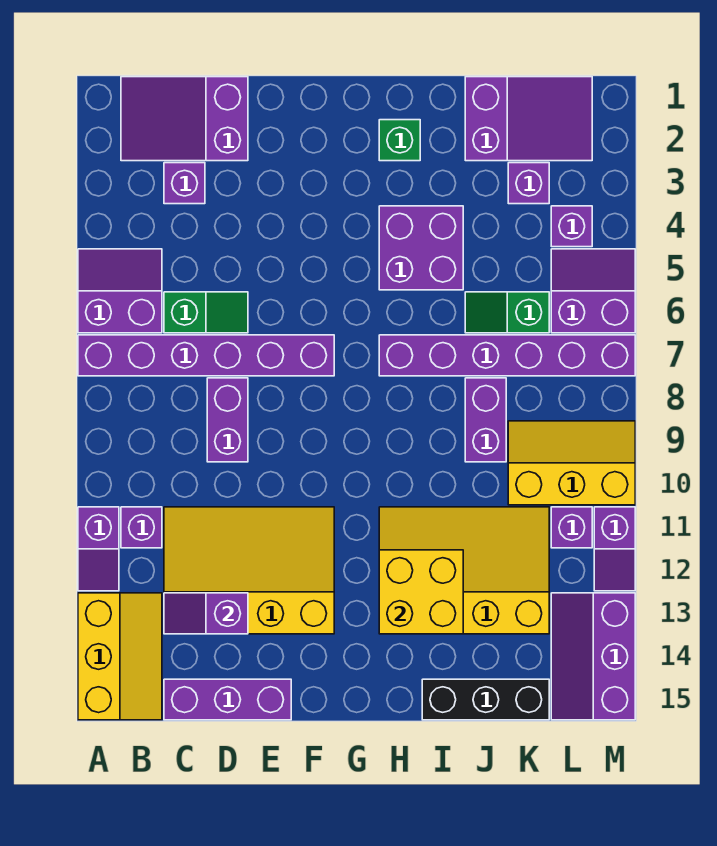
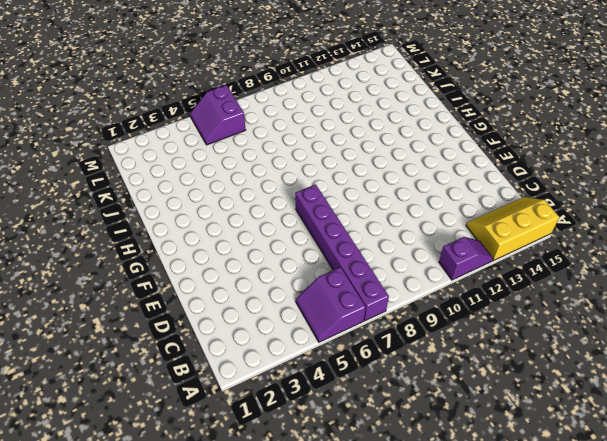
none -> purple 2x3 slope [121,77,248,161]
none -> purple 1x1 brick [121,507,162,548]
none -> purple 1x1 brick [164,163,205,204]

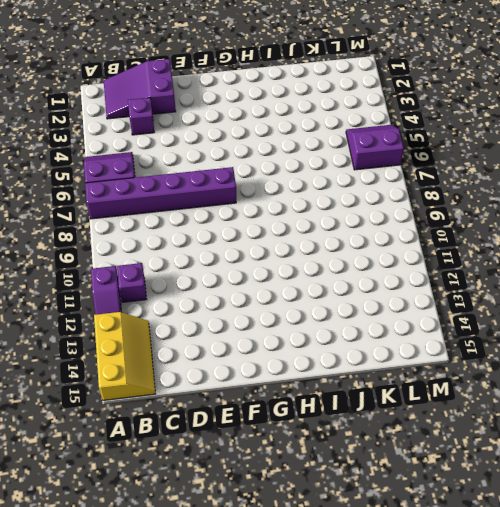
none -> green 1x2 slope [164,292,248,333]
none -> yellow 3x4 slope [164,507,334,634]
none -> purple 1x3 brick [164,679,291,720]

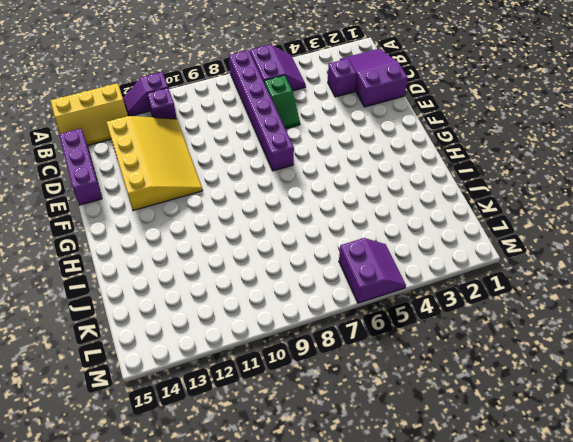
none -> purple 1x2 brick [207,378,248,462]
none -> green 1x1 brick [379,120,420,161]
none -> purple 2x2 brick [379,206,463,290]

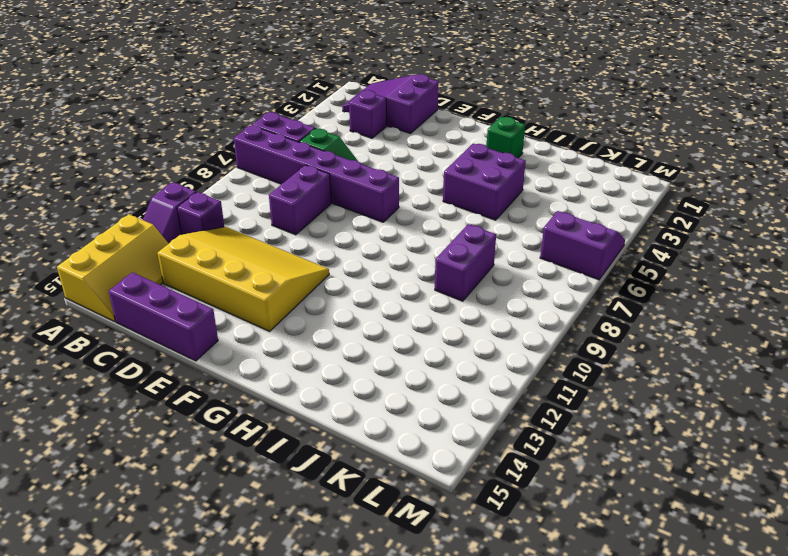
none -> purple 1x6 brick [379,335,635,376]
none -> yellow 3x4 slope [379,507,549,634]
none -> black 1x3 brick [422,679,549,720]

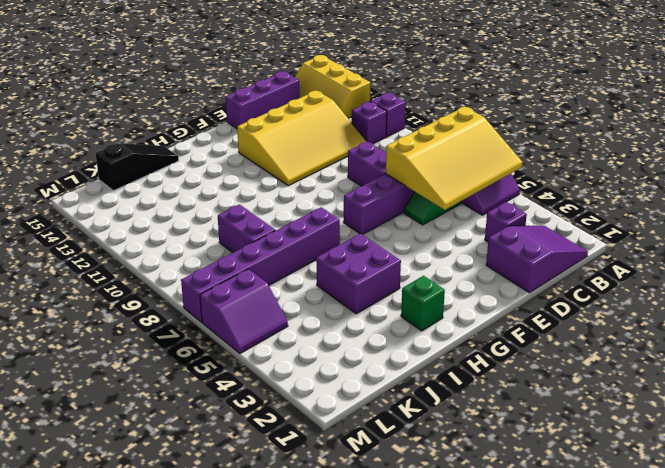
yellow 3x4 slope [386,107,523,210] -> yellow 3x4 slope moved to [379,507,549,634]
black 1x3 slope [95,143,179,191] -> black 1x3 brick [422,679,549,720]
none -> purple 2x3 slope [465,77,592,161]
none -> green 1x2 slope [465,292,549,333]
none -> purple 1x1 brick [508,163,549,204]

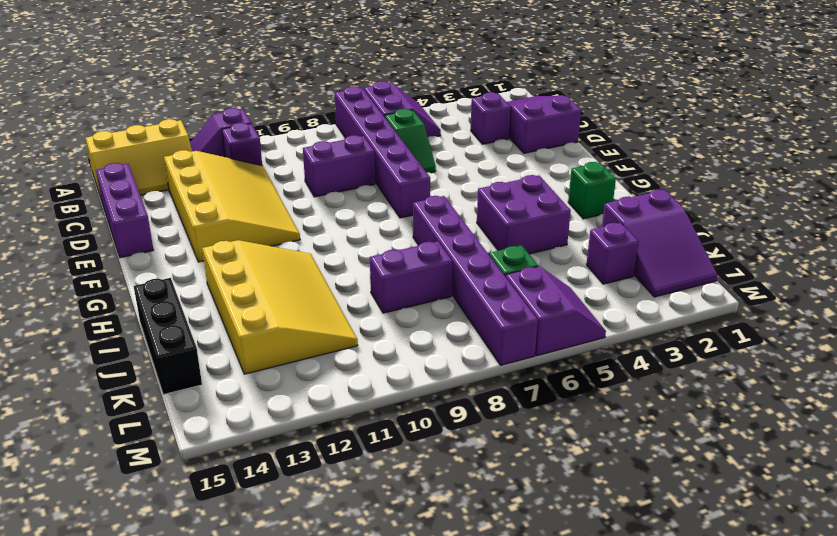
none -> yellow 2x3 slope [508,421,635,505]
none -> purple 1x1 brick [551,206,592,247]
none -> purple 1x1 brick [551,507,592,548]

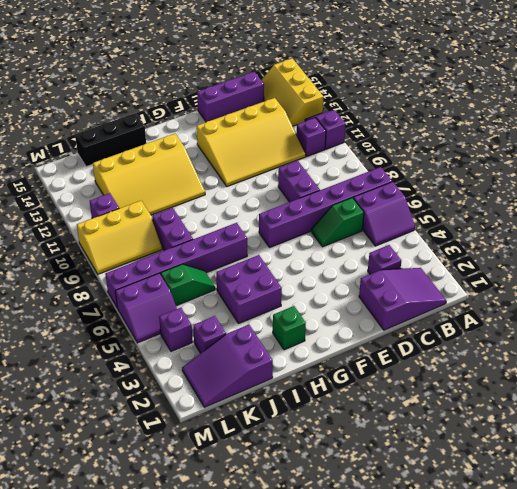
none -> purple 2x3 slope [551,593,635,720]
none -> purple 1x2 slope [594,507,635,591]
none -> purple 1x2 slope [164,593,248,634]

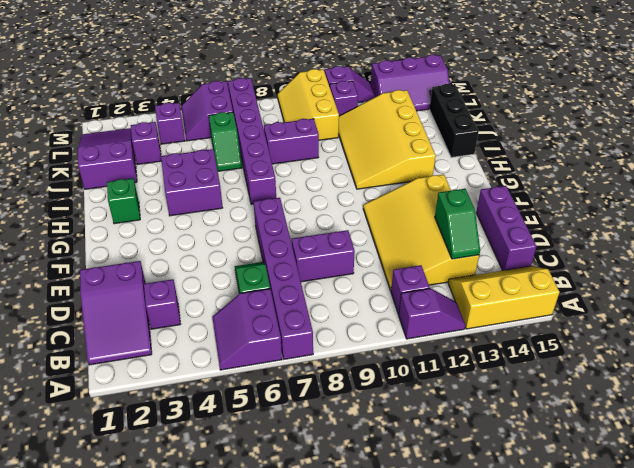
green 1x2 slope [435,189,480,259] -> purple 1x2 slope [164,593,248,634]
none -> yellow 2x2 brick [379,550,463,634]

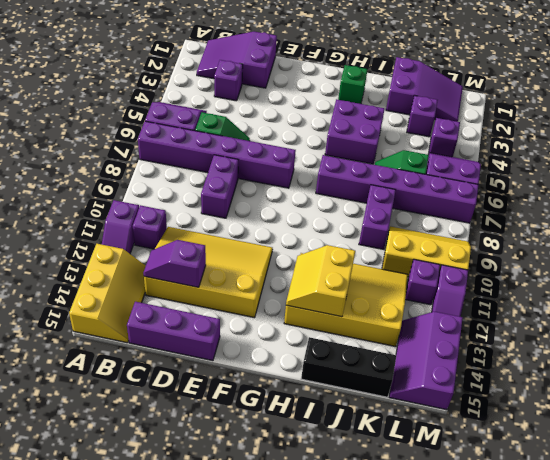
yellow 2x2 slope [286,245,355,317] -> yellow 2x2 brick [379,550,463,634]

